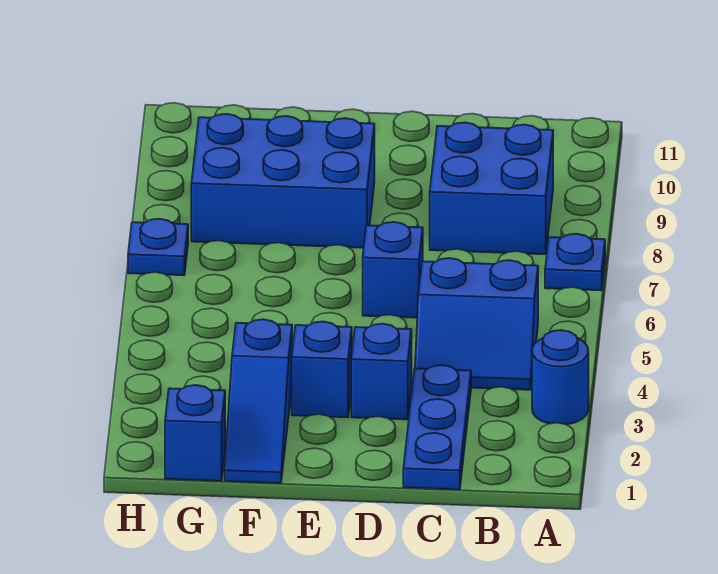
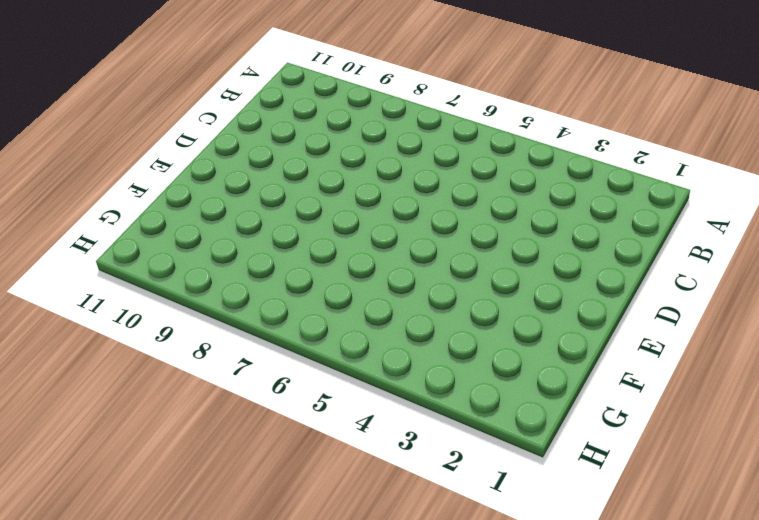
none -> blue 1x1 round brick [532,330,589,425]
none -> blue 1x1 plate [545,234,605,291]
none -> blue 2x2 slope [415,258,538,390]

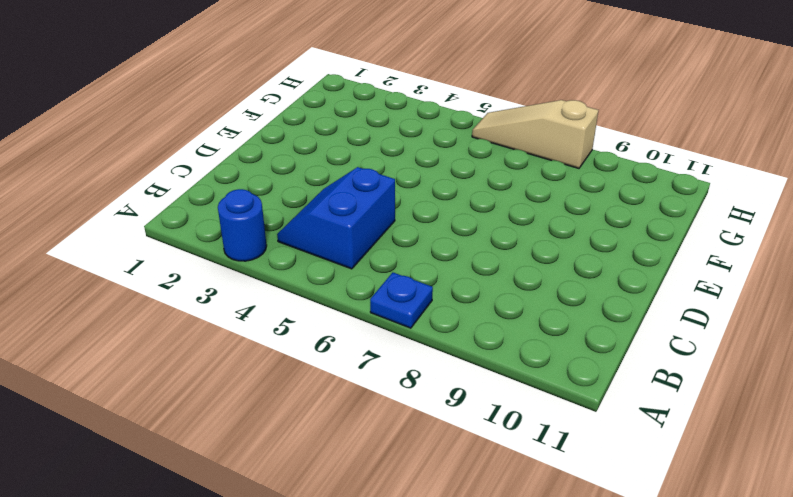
tan 1x3 slope [472,100,598,168] -> blue 1x1 plate [128,219,188,275]
none -> blue 2x2 brick [430,122,553,254]
none -> blue 1x3 plate [403,365,471,490]
none -> blue 1x1 brick [351,324,412,420]

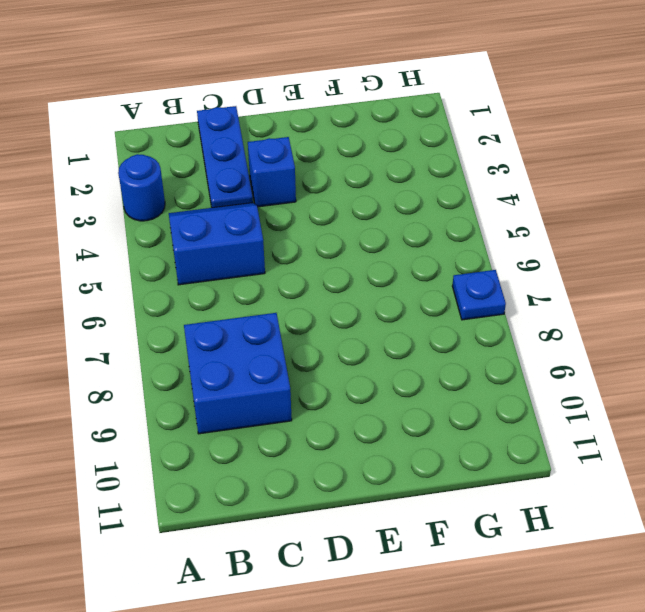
none -> blue 1x1 plate [545,234,605,291]
none -> blue 1x1 brick [363,222,423,318]
none -> blue 1x1 brick [292,322,352,418]

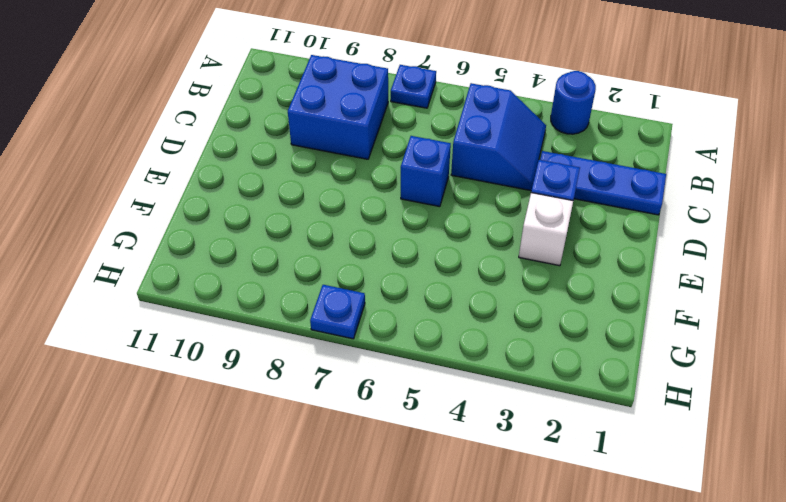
white 1x1 brick [519,193,573,266] -> blue 1x1 brick [292,322,352,418]
none -> blue 2x3 brick [191,114,375,248]
none -> blue 1x3 slope [225,319,292,483]
none -> blue 1x1 brick [165,385,225,481]

